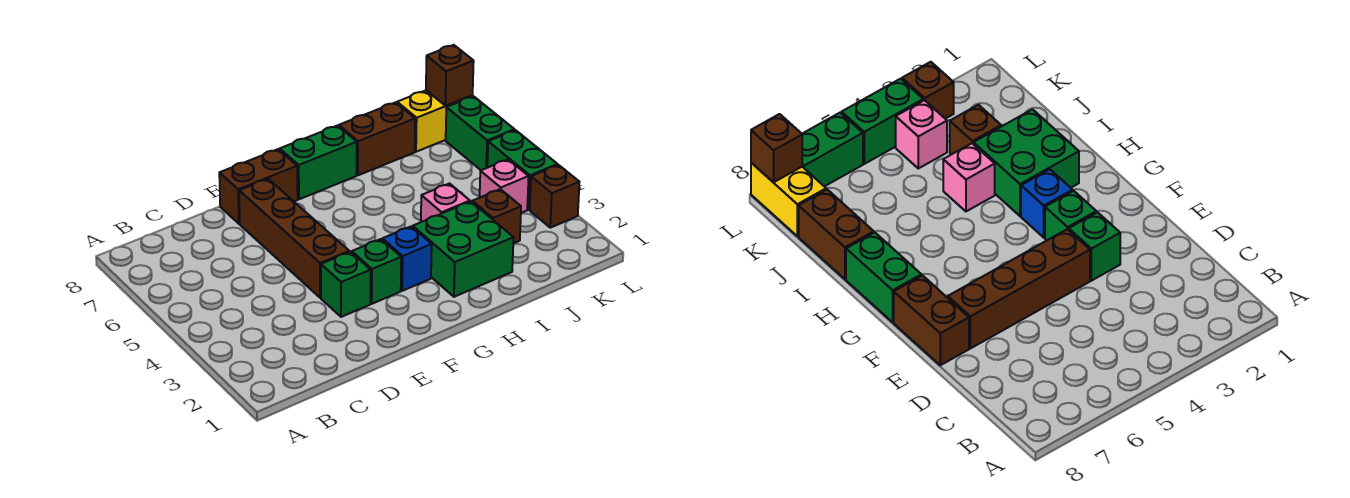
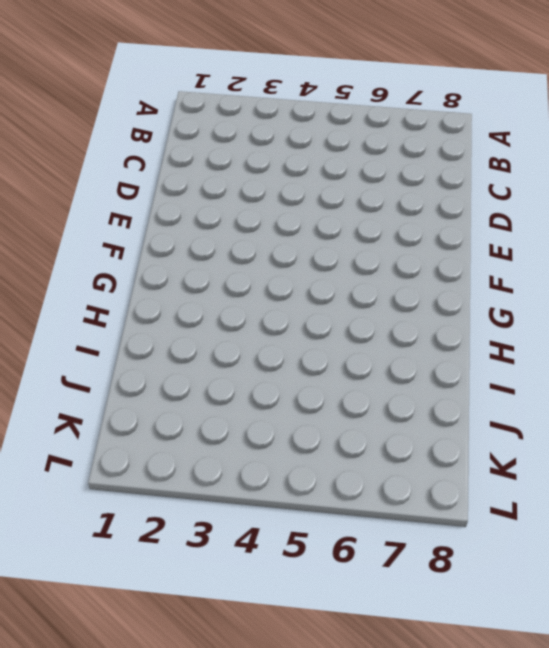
none -> green 1x1 brick [321,252,371,317]
none -> brown 1x4 brick [239,179,349,298]
none -> brown 1x2 brick [219,149,298,224]

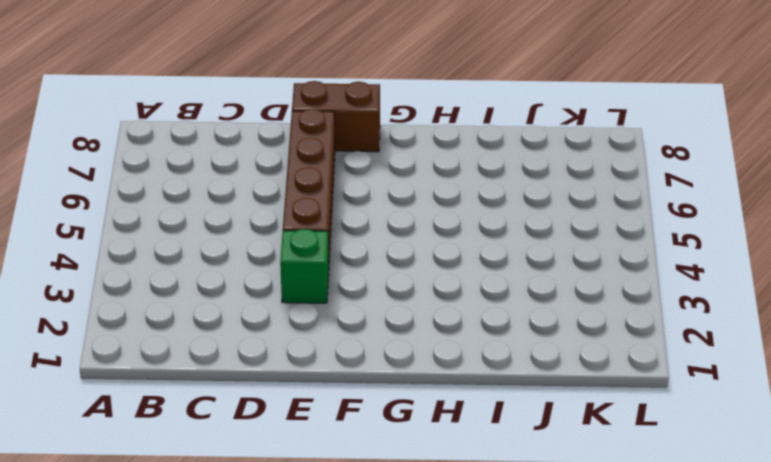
none -> green 1x1 brick [352,239,401,304]
none -> blue 1x1 brick [382,227,432,291]
none -> green 1x2 brick [280,126,357,199]

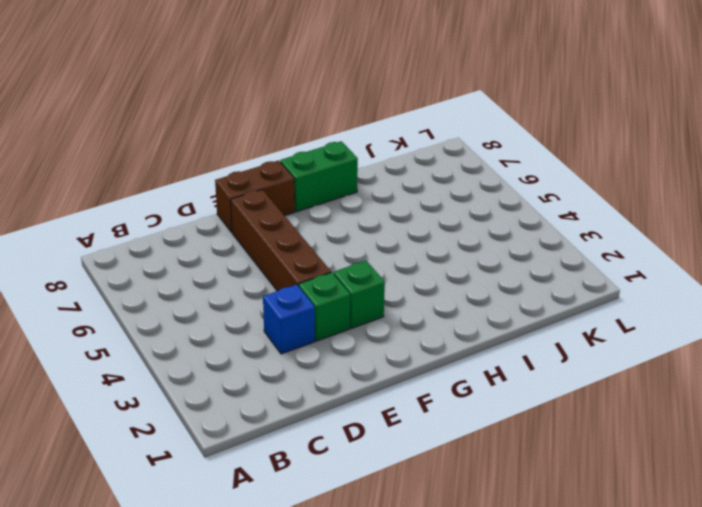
blue 1x1 brick [263,285,315,354] -> blue 1x1 brick moved to [382,227,432,291]
none -> green 2x2 brick [413,202,514,297]
none -> pink 1x1 brick [421,184,470,222]
none -> brown 1x2 brick [339,102,415,175]

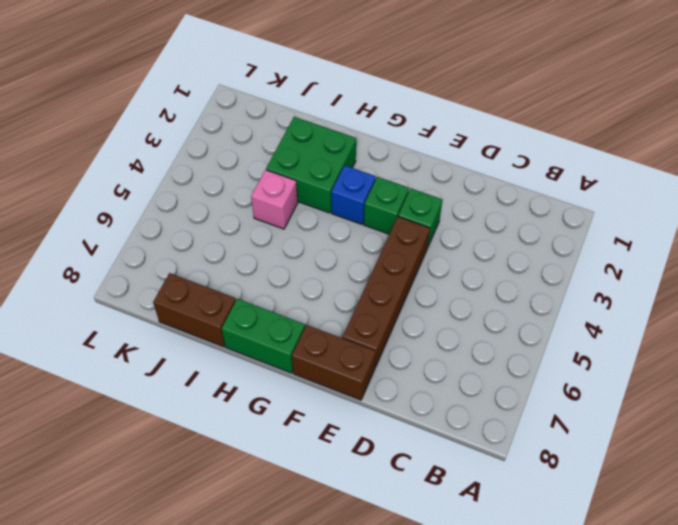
none -> brown 1x1 brick [472,189,521,244]
none -> pink 1x1 brick [480,159,529,213]
none -> yellow 1x2 brick [397,90,473,152]

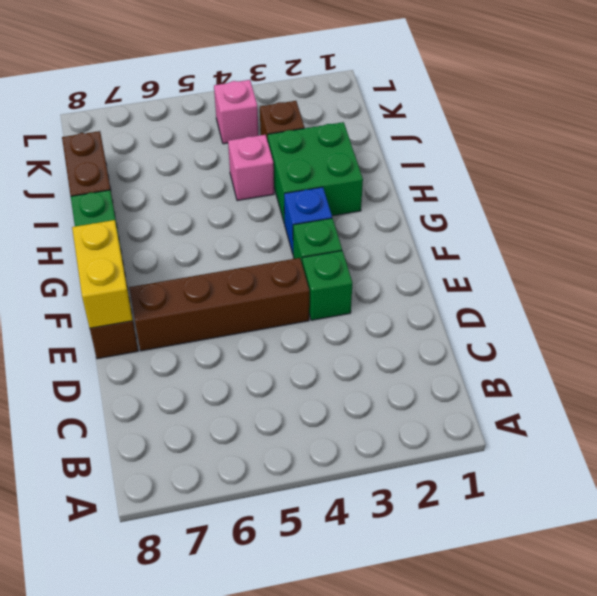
yellow 1x2 brick [72,220,133,328] -> yellow 1x2 brick moved to [397,90,473,152]
none -> brown 1x1 brick [530,165,579,228]
none -> green 1x2 brick [487,130,558,210]
none -> green 1x2 brick [446,96,515,170]

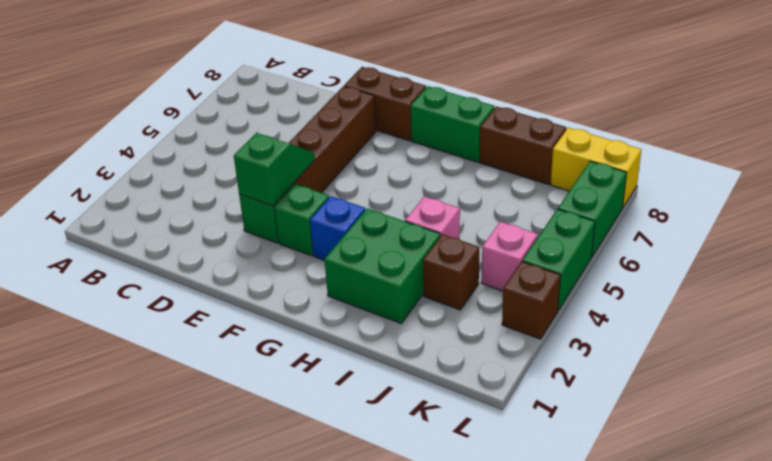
green 1x2 slope [234,133,315,206] -> none
none -> brown 1x1 brick [426,45,474,106]

